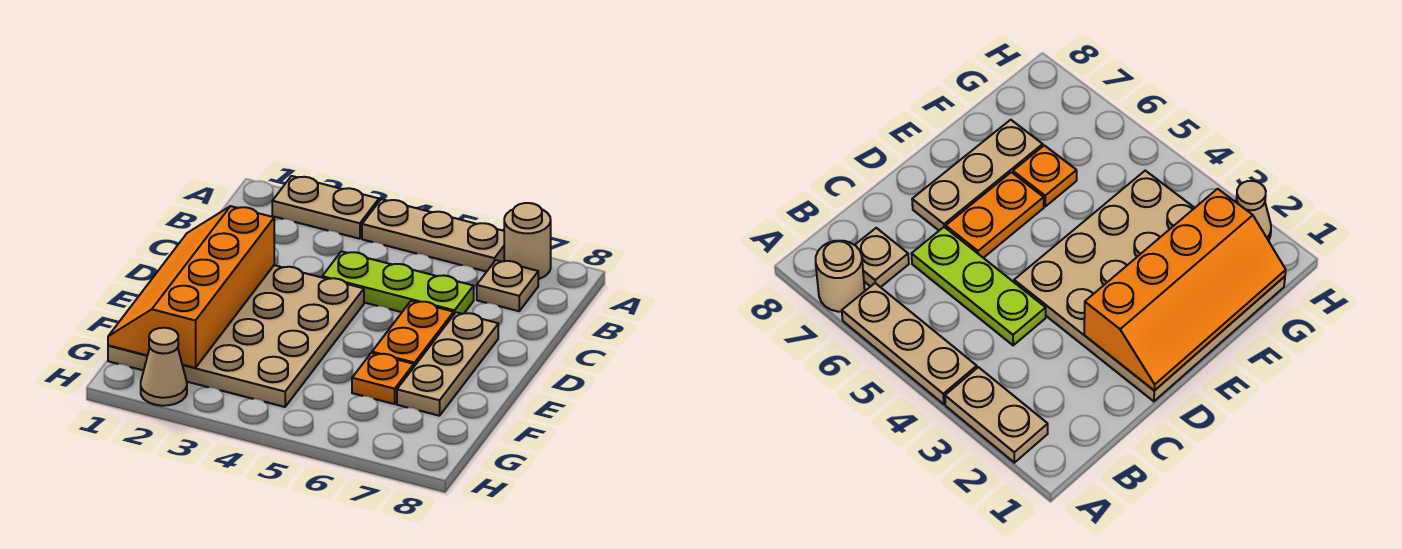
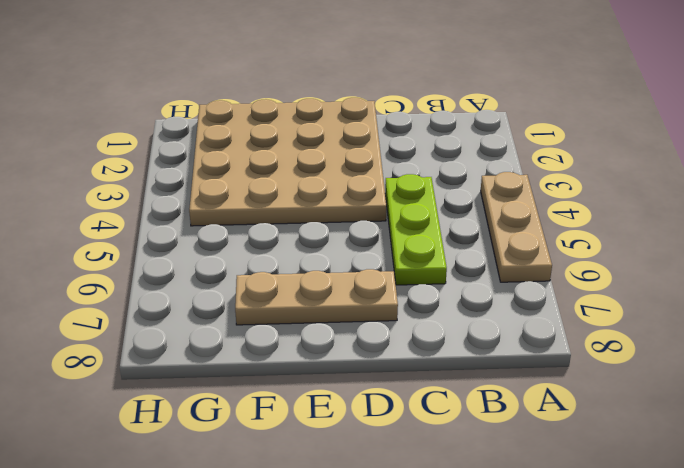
none -> tan 1x2 plate [272,176,379,239]
none -> tan 1x1 round brick [504,203,551,279]

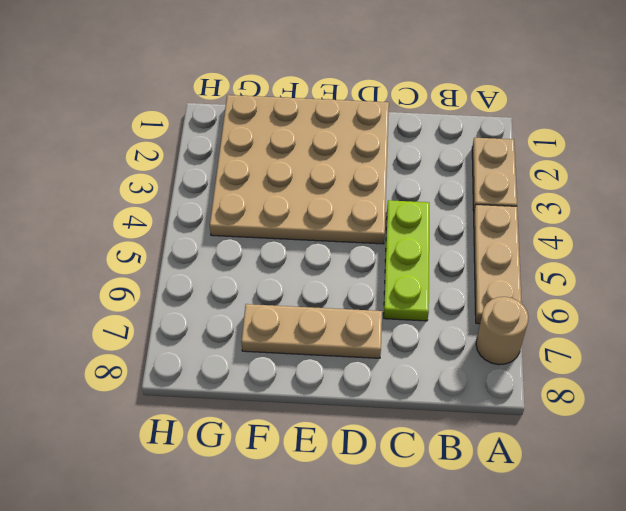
none -> tan 1x1 plate [477,260,538,311]
none -> orange 1x2 plate [372,301,454,366]

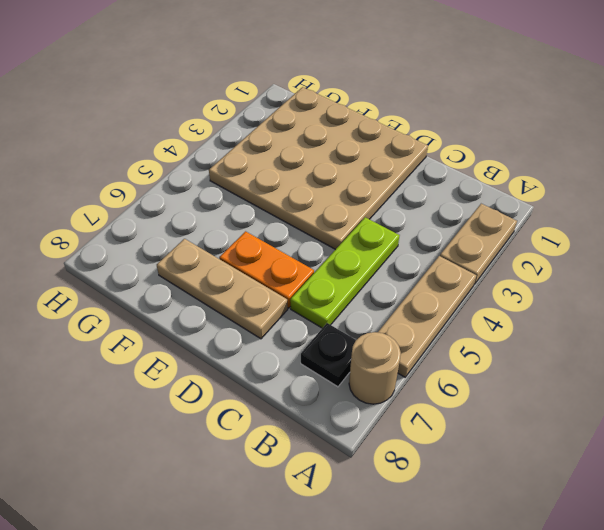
black 1x1 plate [301,323,356,387] -> tan 1x1 plate [477,260,538,311]
none -> orange 1x1 plate [352,353,414,404]
none -> tan 1x1 cone [141,328,187,406]

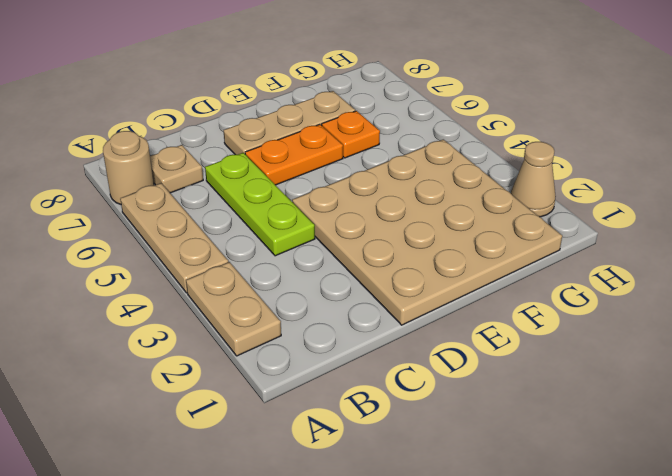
none -> orange 2x4 slope [108,206,274,368]

